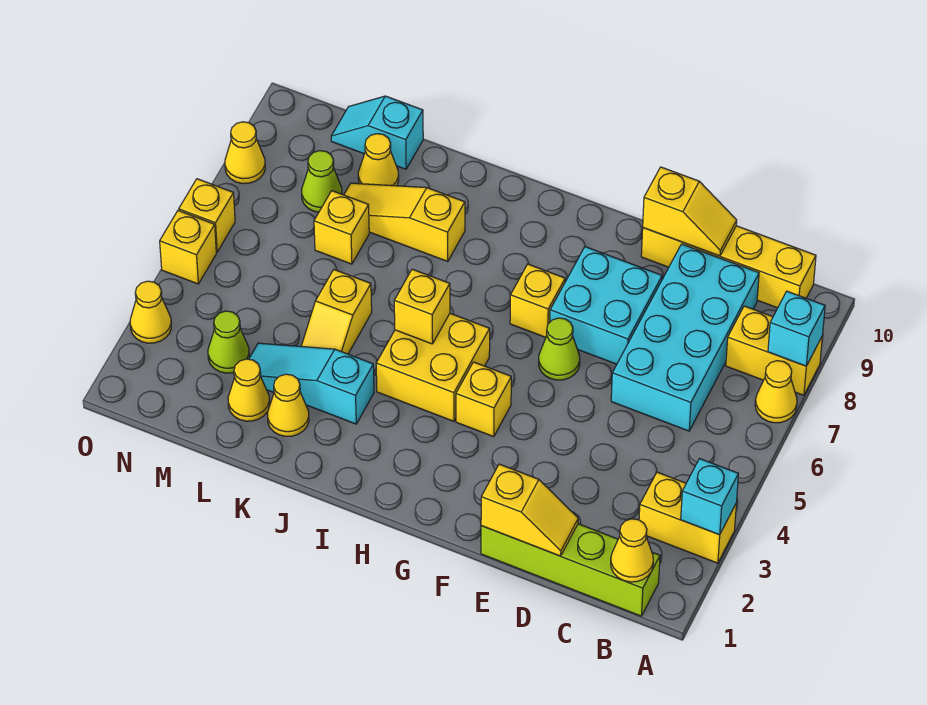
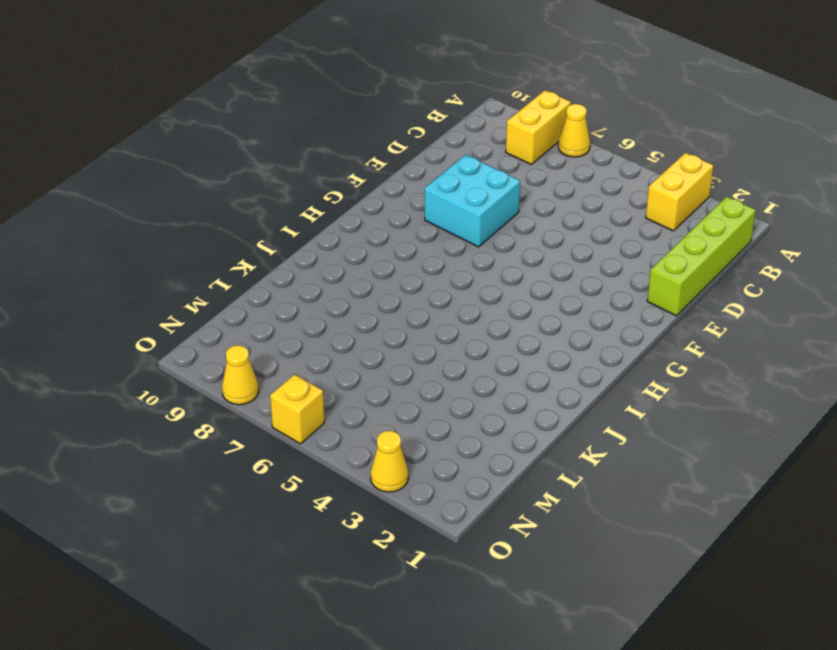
none -> yellow 1x4 brick [641,226,816,308]
none -> cyan 2x4 brick [611,244,759,431]
none -> lime 1x1 cone [539,318,580,380]
none -> yellow 1x1 brick [456,362,511,437]

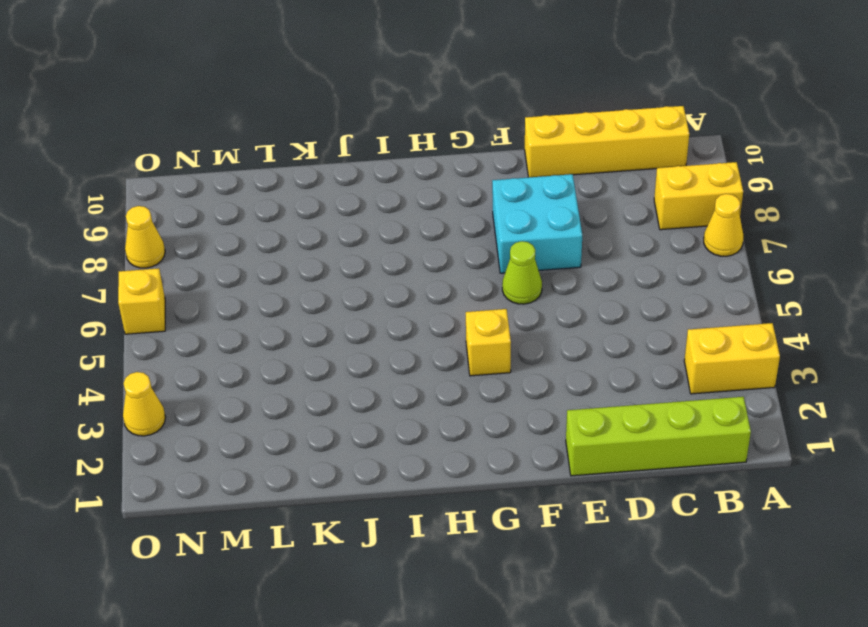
none -> cyan 2x4 brick [611,244,759,431]
none -> yellow 1x1 brick [510,264,565,337]
none -> yellow 2x2 brick [376,313,490,421]
none -> cyan 1x3 slope [249,343,374,424]

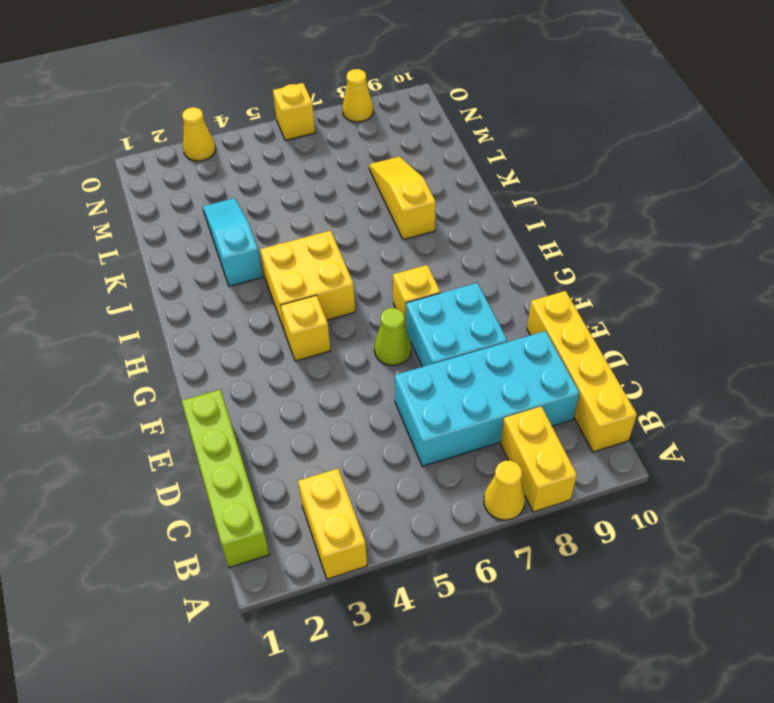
none -> yellow 1x1 cone [267,374,309,436]
none -> yellow 1x2 slope [301,270,372,354]
none -> yellow 1x1 cone [228,359,270,421]
none -> yellow 1x1 brick [314,191,369,264]

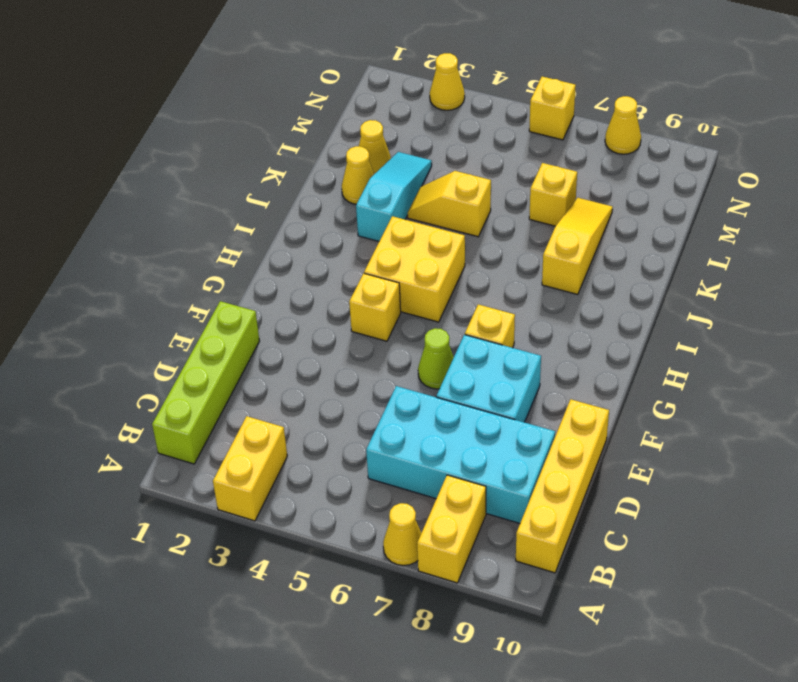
none -> yellow 1x1 cone [358,134,399,186]
none -> cyan 1x2 slope [331,96,423,169]
none -> lime 1x1 cone [208,311,249,373]
none -> lime 1x1 cone [302,151,342,212]

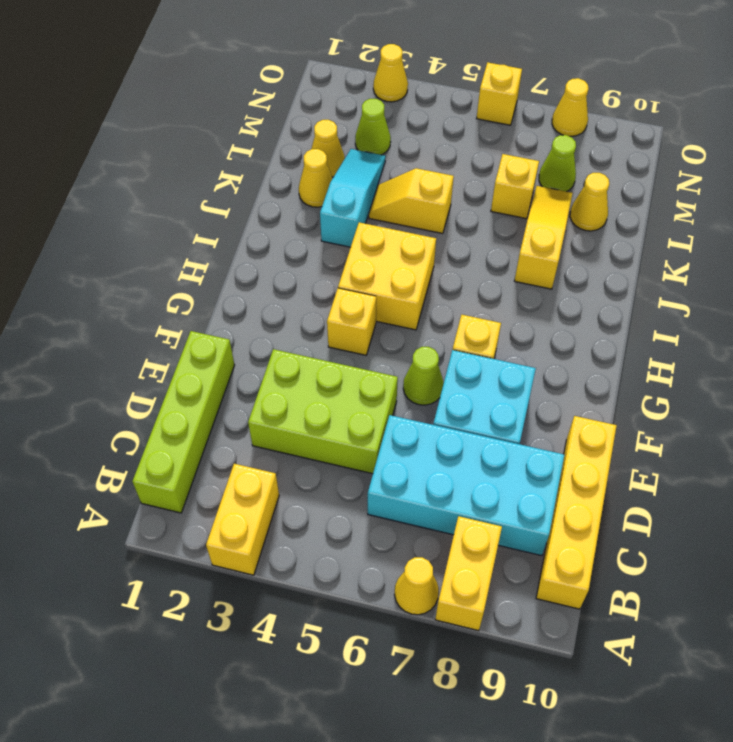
lime 2x3 brick [248,349,398,474] -> none
none -> cyan 1x2 slope [331,96,423,169]
none -> yellow 1x1 brick [160,210,216,284]
none -> cyan 1x1 brick [681,459,738,535]
none -> cyan 1x1 brick [768,291,825,366]

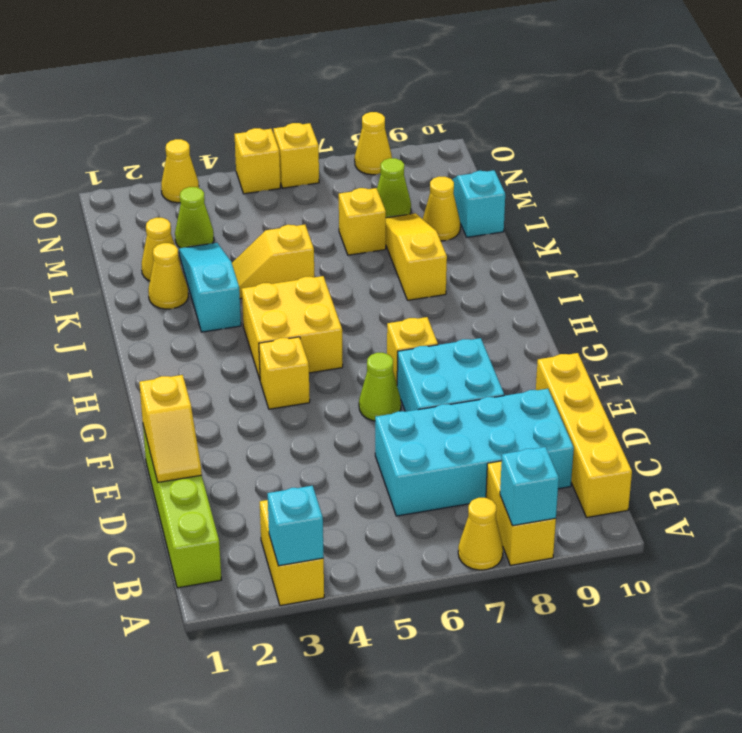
none -> yellow 1x1 cone [611,519,653,582]
none -> yellow 1x2 slope [643,167,737,256]
none -> yellow 1x1 brick [394,269,450,344]

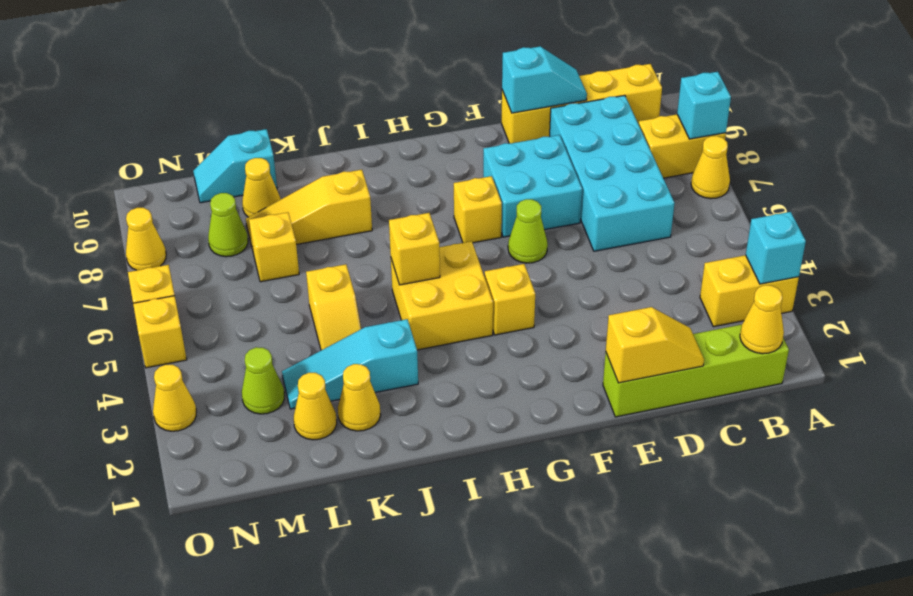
cyan 1x2 slope [502,47,587,113] -> yellow 1x2 slope [643,167,737,256]

